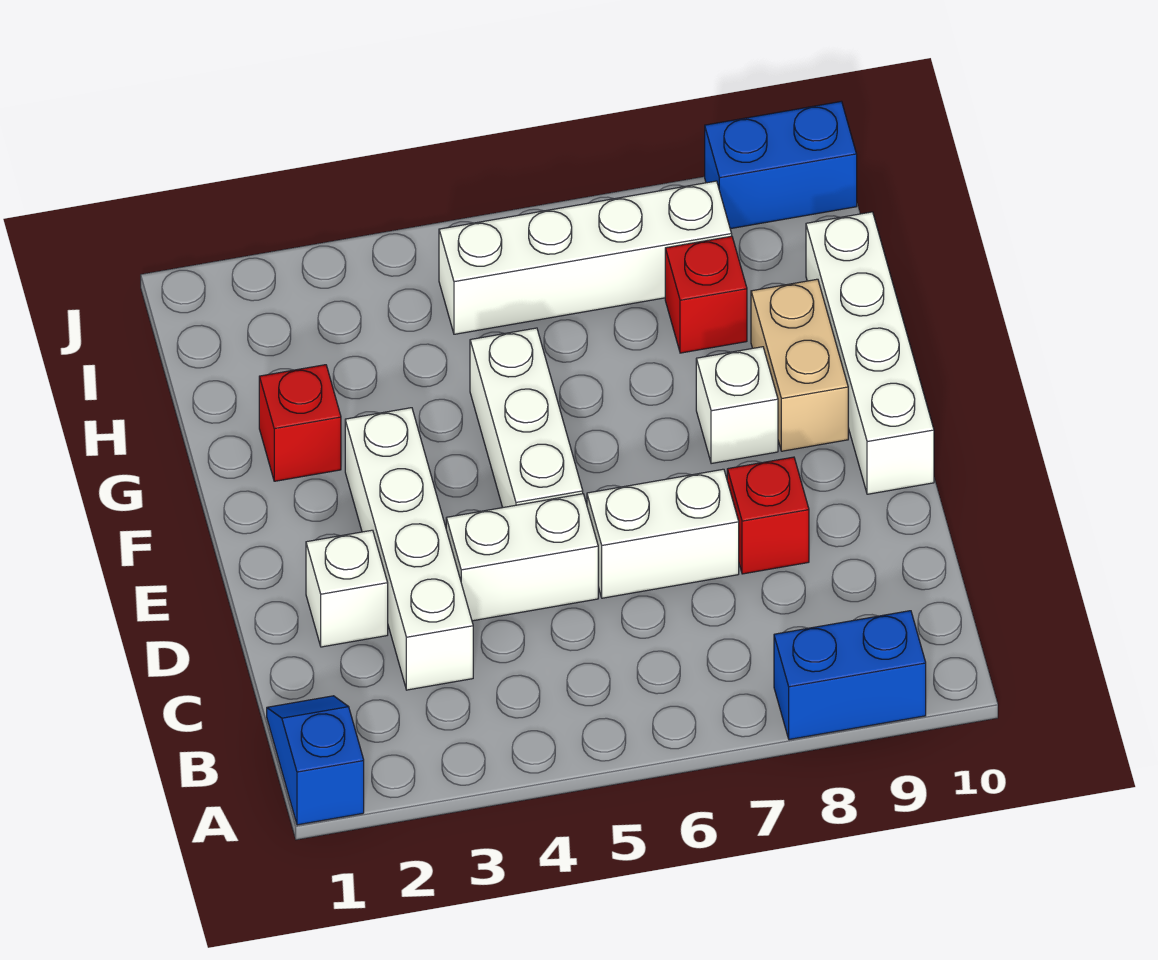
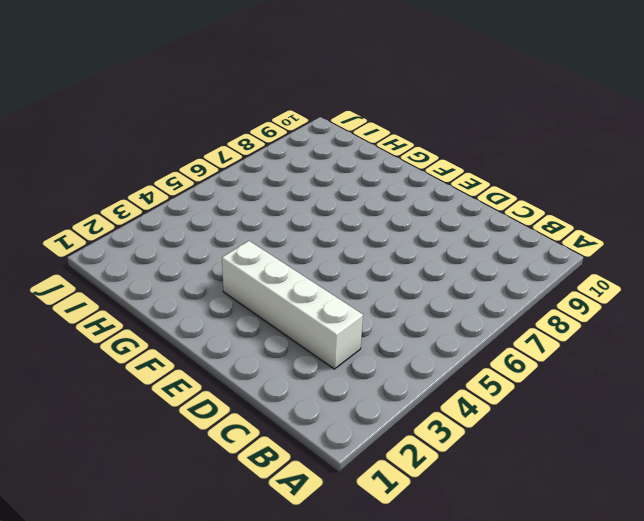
none -> blue 1x2 slope [267,696,364,825]
none -> blue 1x2 brick [774,611,926,740]
none -> white 1x1 brick [306,530,388,647]

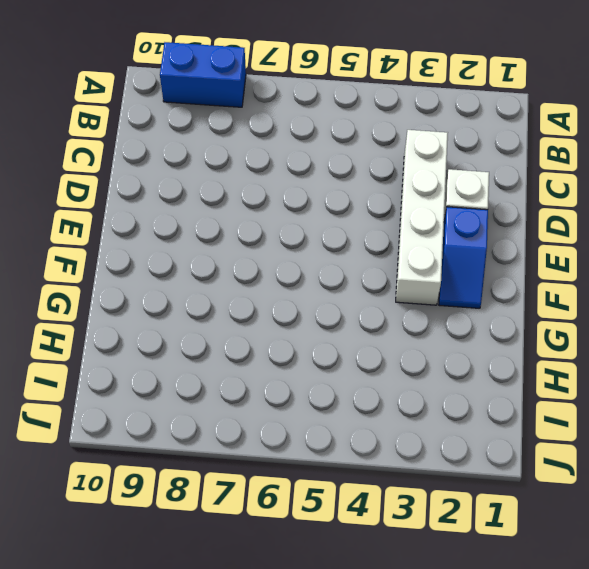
blue 1x2 slope [439,207,488,308] -> blue 1x2 slope moved to [267,696,364,825]
none -> white 1x2 brick [446,494,598,621]
none -> white 1x2 brick [587,469,739,598]
none -> red 1x1 brick [727,457,809,574]

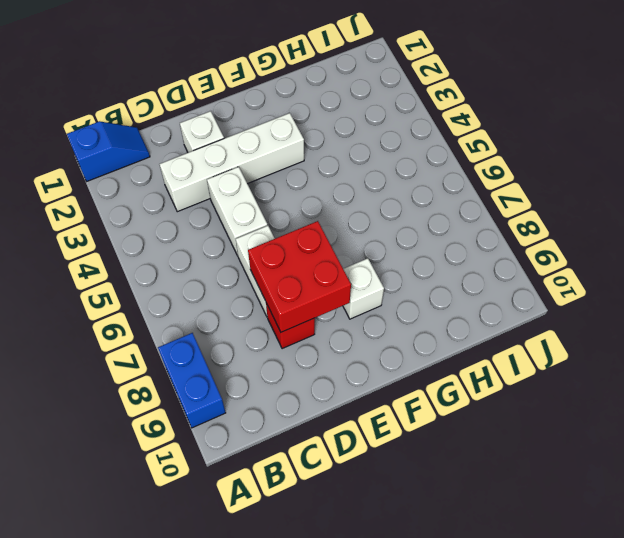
red 2x2 brick [248,221,351,332] -> none
none -> white 1x3 brick [470,328,583,508]
none -> white 1x4 brick [806,212,934,494]
none -> tan 1x2 brick [751,279,848,451]

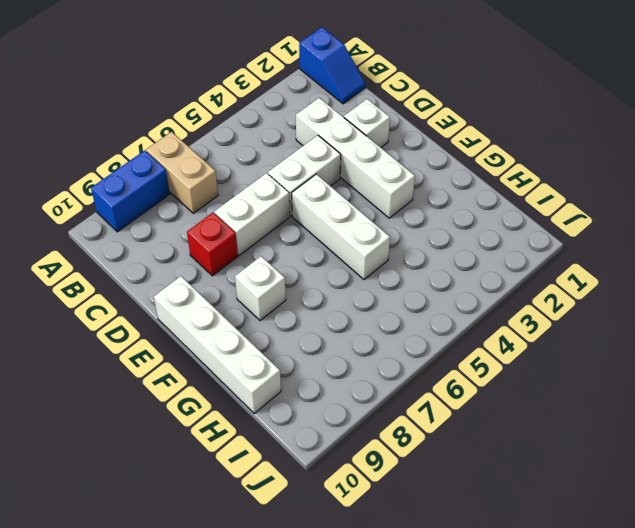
tan 1x2 brick [146,132,218,213] -> tan 1x2 brick moved to [751,279,848,451]
none -> red 1x1 brick [259,365,341,481]
none -> red 1x1 brick [665,236,747,353]
none -> white 1x4 brick [439,181,732,334]

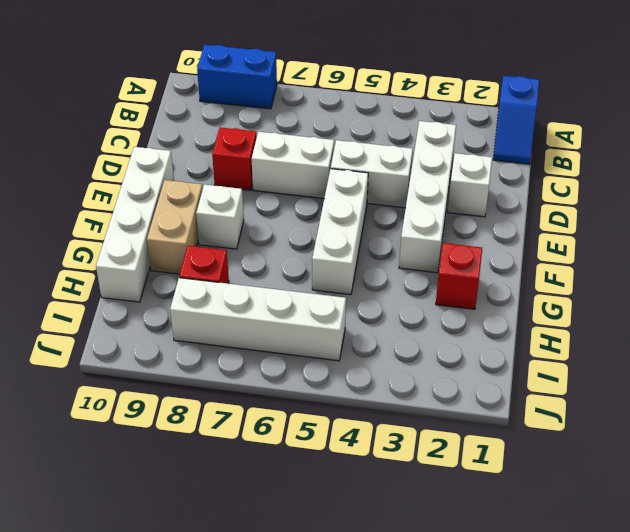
none -> blue 1x2 brick [705,101,857,229]

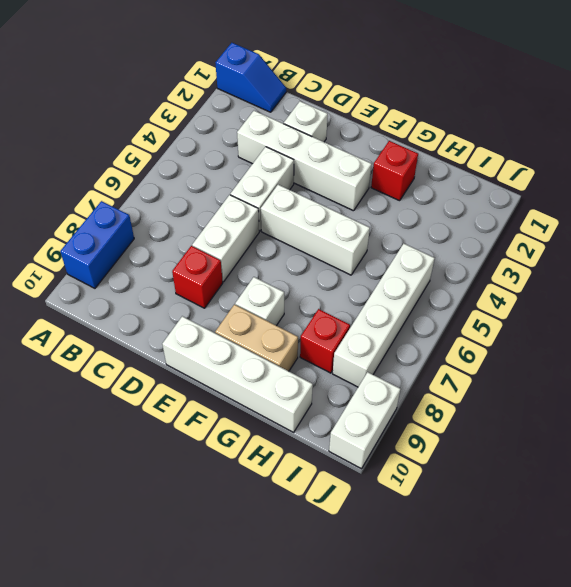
white 1x2 brick [329,372,400,469] -> blue 1x2 brick [705,101,857,229]

